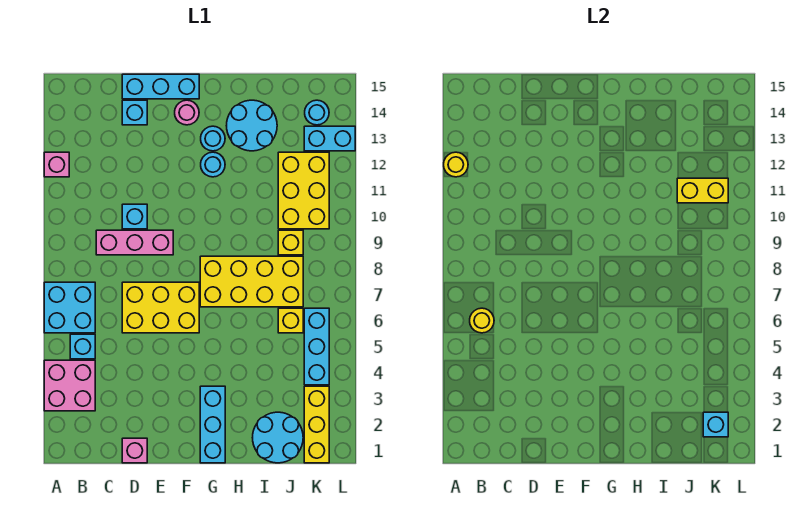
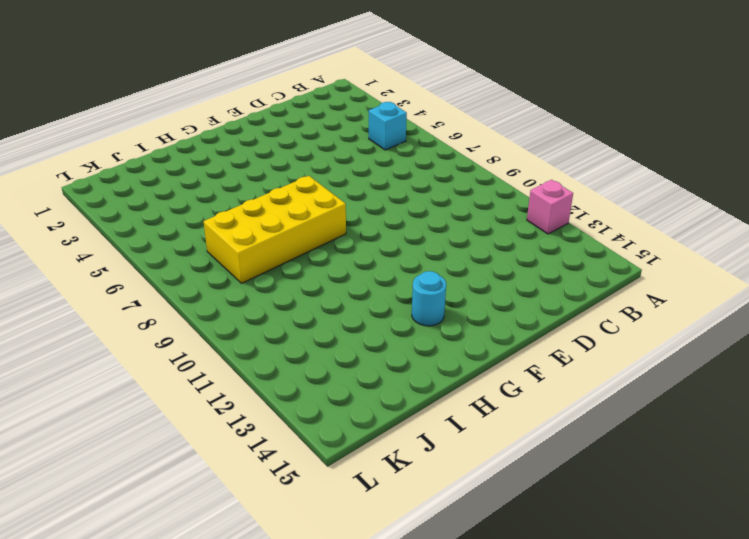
none -> pink 2x2 brick [44,360,95,411]
none -> cyan 2x2 brick [44,282,95,333]
none -> pink 1x3 brick [96,230,173,255]

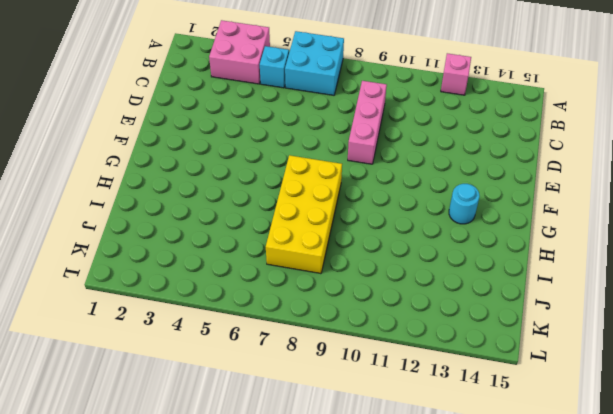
none -> pink 1x1 brick [122,438,147,463]
none -> yellow 2x3 brick [122,282,199,333]
none -> cyan 1x1 brick [122,204,147,229]

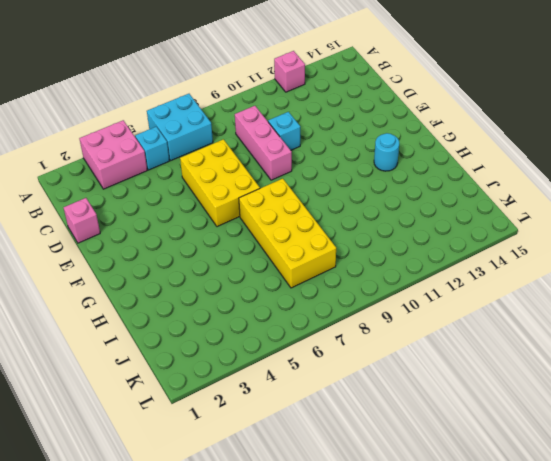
none -> cyan 1x1 brick [122,100,147,125]
none -> cyan 1x3 brick [122,74,199,99]
none -> pink 1x1 round brick [175,100,199,125]

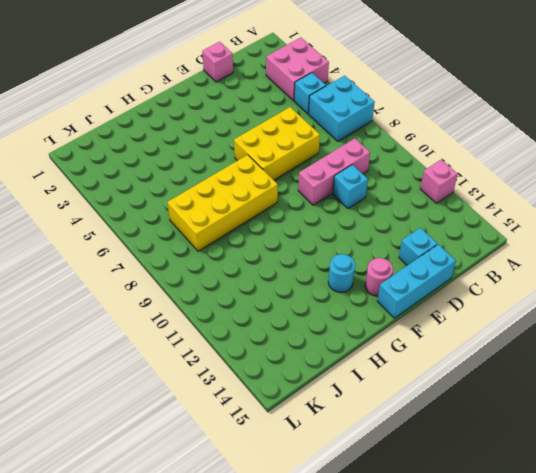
none -> cyan 1x3 brick [200,386,225,463]
none -> cyan 1x1 round brick [201,152,225,177]
none -> cyan 2x2 round brick [226,100,277,151]

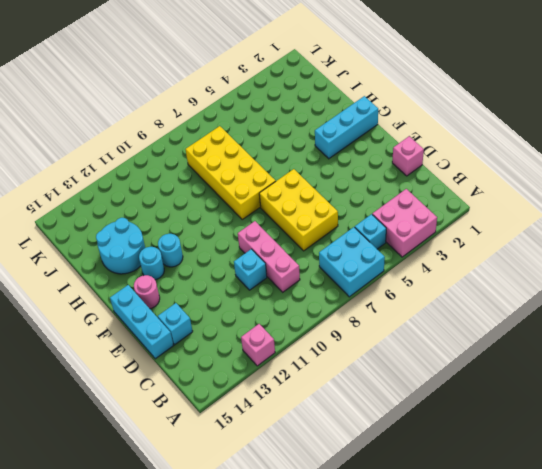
none -> cyan 2x2 round brick [252,412,303,463]
none -> yellow 1x1 brick [278,308,303,333]
none -> yellow 1x1 brick [278,230,303,255]

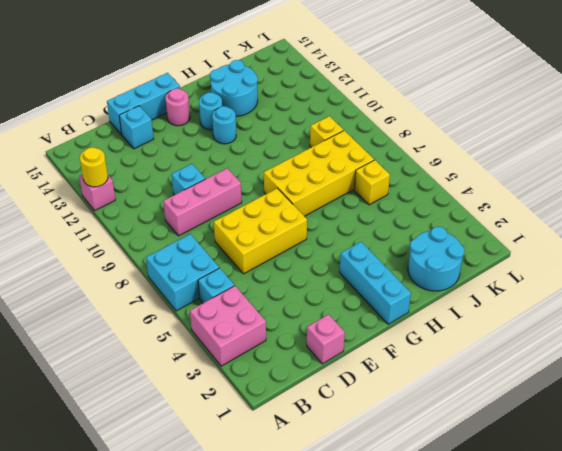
none -> yellow 2x3 brick [278,152,329,229]
none -> yellow 1x3 brick [304,386,329,463]
none -> cyan 1x3 brick [304,308,329,385]

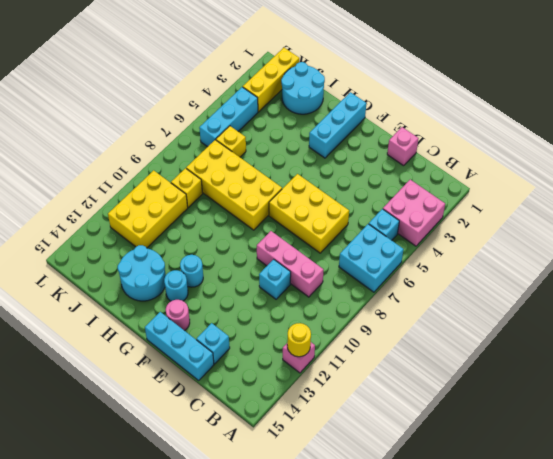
none -> cyan 1x2 brick [304,126,355,151]
none -> cyan 1x1 round brick [305,100,329,125]
none -> yellow 1x1 round brick [470,308,494,333]

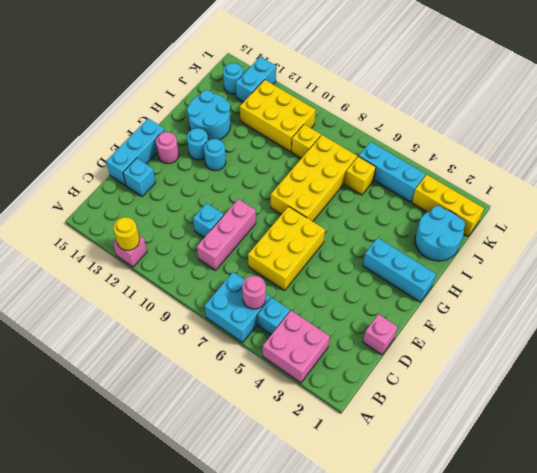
pink 1x1 round brick [242,276,266,309] -> yellow 1x1 round brick [470,308,494,333]
none -> yellow 1x2 brick [677,178,728,203]
none -> cyan 1x1 brick [703,412,728,437]

